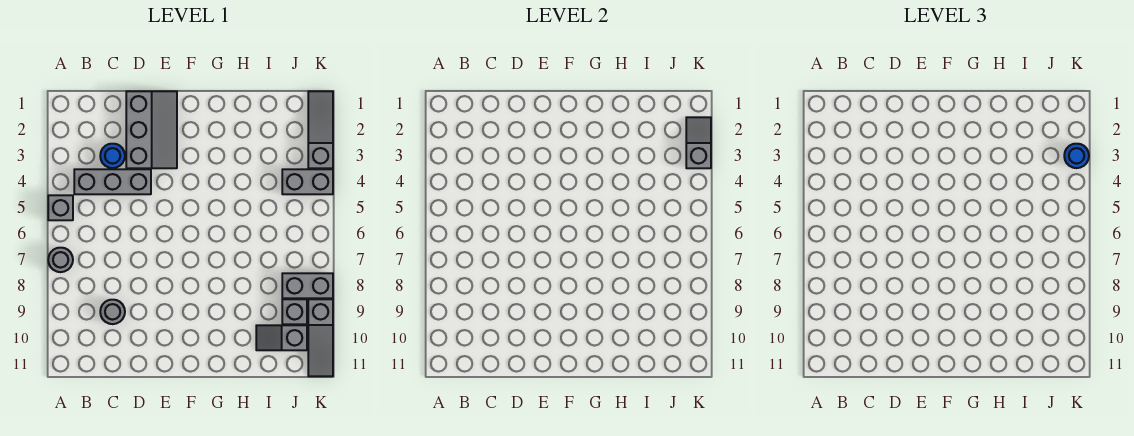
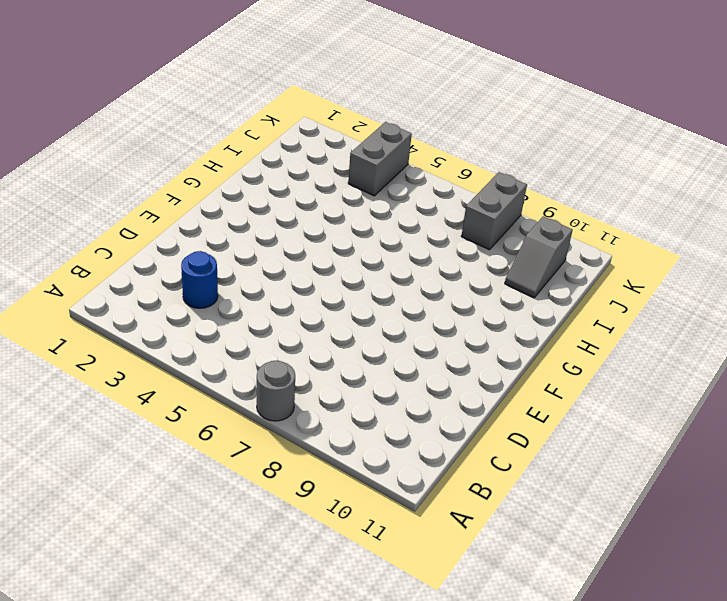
none -> grey 1x1 brick [48,195,73,220]
none -> grey 1x3 brick [74,169,151,194]
none -> grey 1x1 round brick [100,300,125,324]

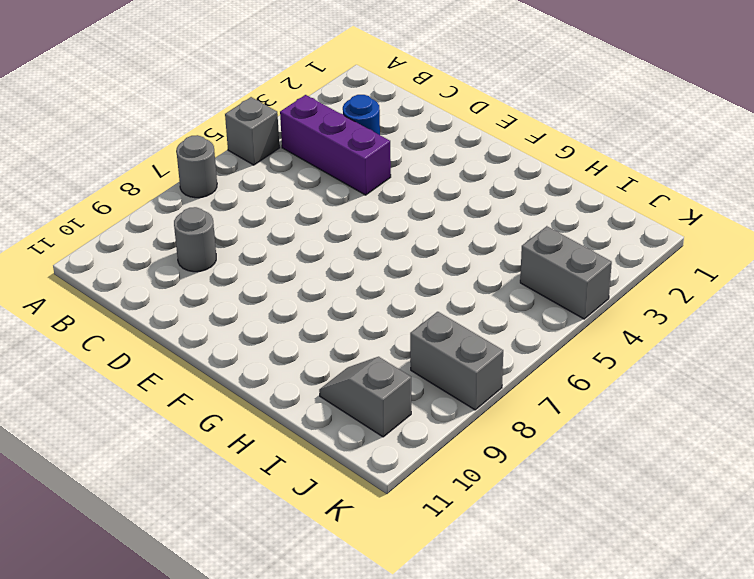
purple 1x3 brick [280,95,391,195] -> grey 1x3 brick [74,169,151,194]
none -> grey 2x3 slope [126,91,177,168]
none -> grey 1x1 brick [282,299,307,324]
none -> grey 1x3 slope [308,91,333,168]

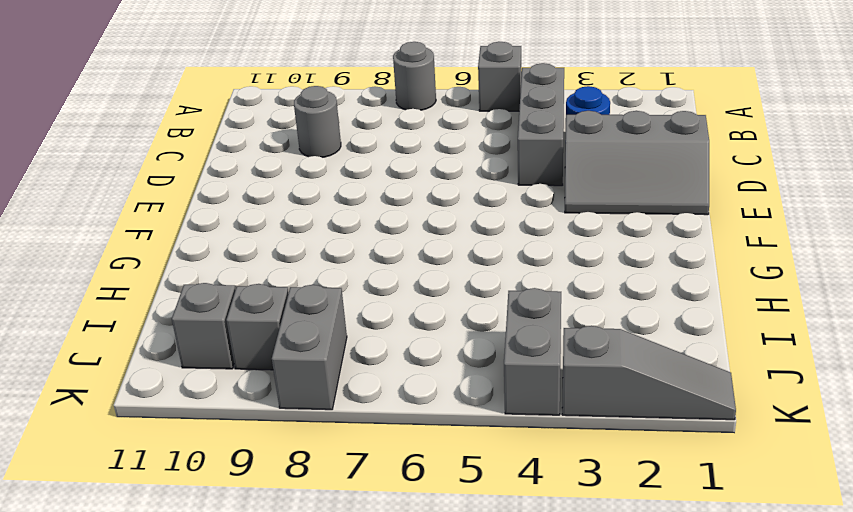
none -> grey 1x3 slope [308,299,333,376]
none -> grey 1x2 slope [686,117,711,168]
none -> blue 1x1 round brick [1064,144,1089,168]

